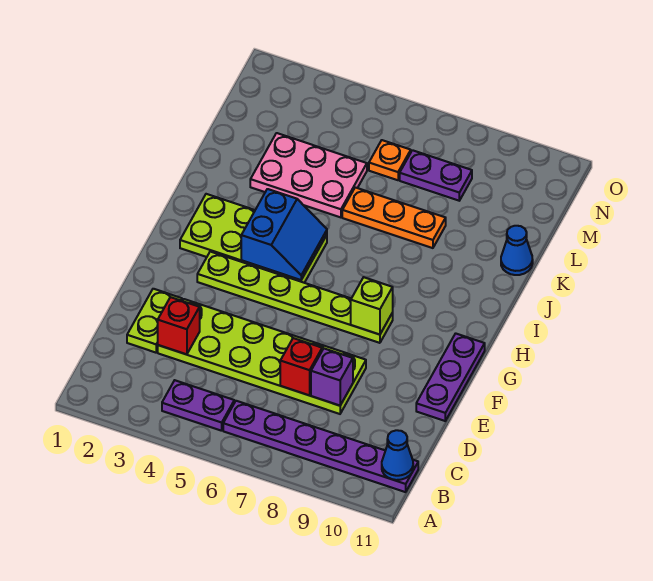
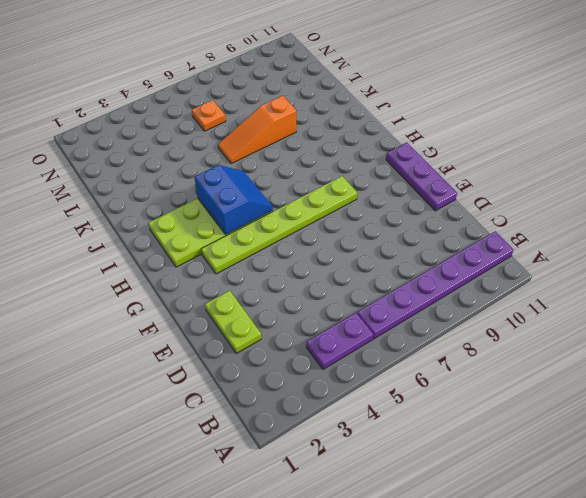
orange 1x3 slope [218,96,296,164] -> orange 1x3 plate [342,187,446,248]
none -> lime 2x6 plate [158,299,366,414]
none -> pink 2x3 plate [250,133,367,217]
none -> blue 1x1 cone [501,226,533,275]

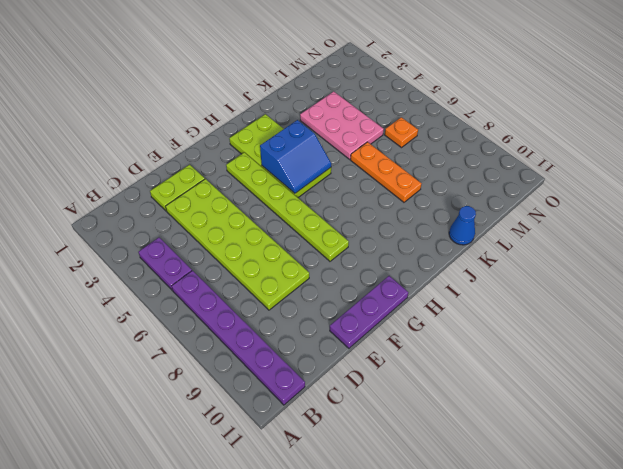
none -> purple 1x2 plate [400,150,472,201]
none -> blue 1x1 cone [382,430,413,480]
none -> red 1x1 brick [158,297,200,354]

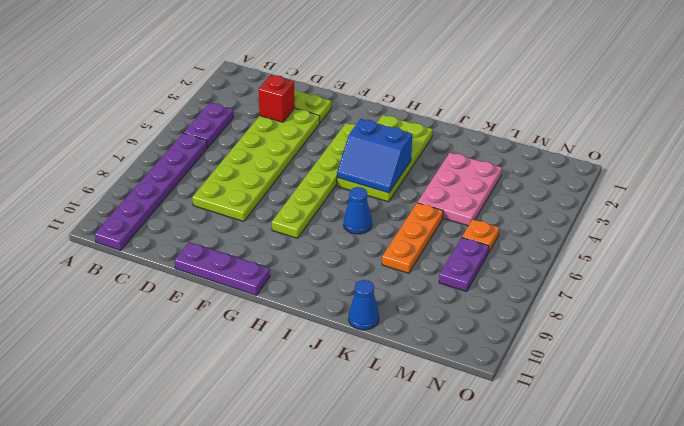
blue 1x1 cone [344,187,372,234] -> blue 1x1 cone moved to [382,430,413,480]
none -> red 1x1 brick [280,338,322,395]
none -> purple 1x1 brick [311,349,353,406]
none -> lime 1x1 brick [351,277,393,335]

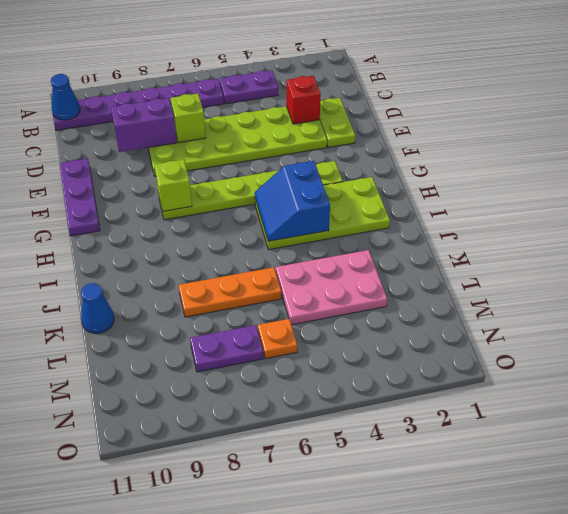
lime 1x1 brick [171,94,206,143] -> red 1x1 brick [280,338,322,395]
purple 1x2 brick [111,98,177,152] -> purple 1x1 brick [311,349,353,406]

